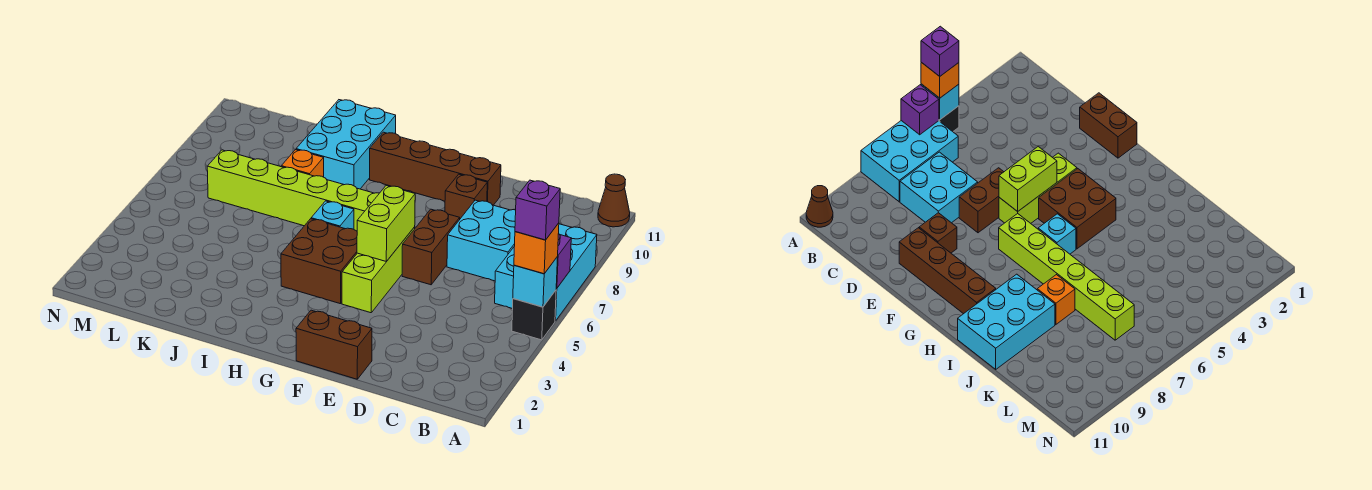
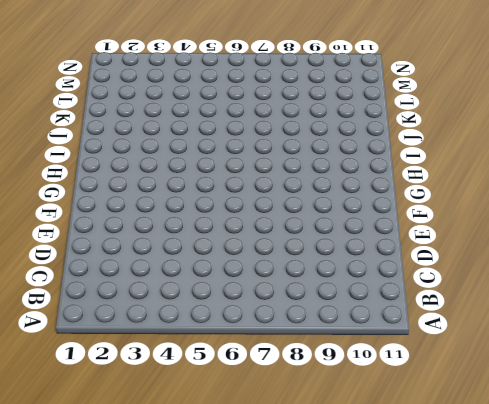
none -> black 1x1 brick [512,290,556,340]
none -> cyan 2x3 brick [495,224,597,321]
none -> brown 1x1 cone [598,174,630,227]

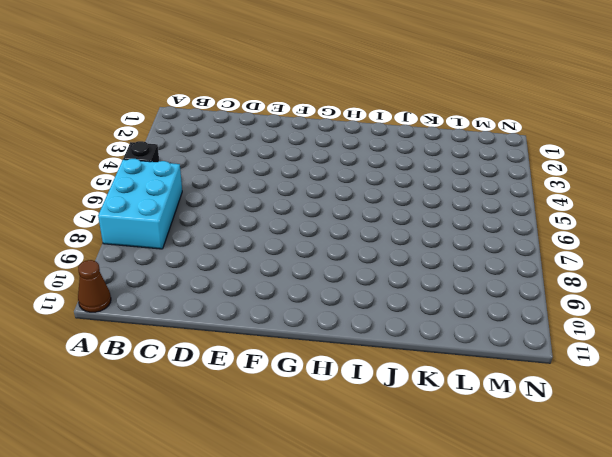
none -> cyan 2x2 brick [447,200,516,281]
none -> brown 1x2 brick [296,310,372,379]
none -> brown 1x2 brick [402,209,460,285]

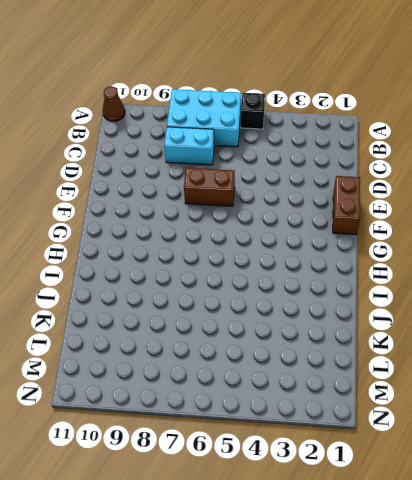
cyan 1x2 brick [164,127,214,165] -> cyan 2x2 brick [447,200,516,281]
none -> brown 1x1 brick [445,174,487,219]
none -> brown 1x4 brick [369,132,501,205]
none -> lime 1x3 brick [342,227,415,313]

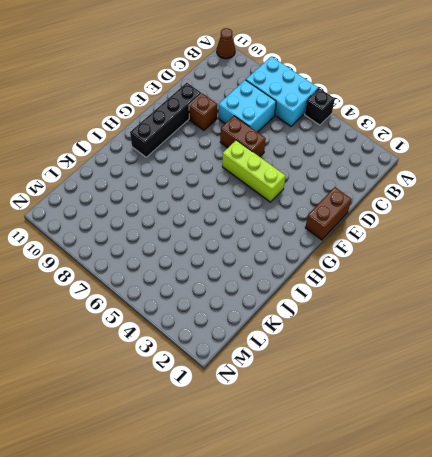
black 1x4 brick [130,83,202,157] -> brown 1x4 brick [369,132,501,205]
none -> brown 2x2 brick [281,219,357,304]
none -> lime 1x6 brick [207,150,379,231]
none -> cyan 1x1 brick [311,201,354,229]

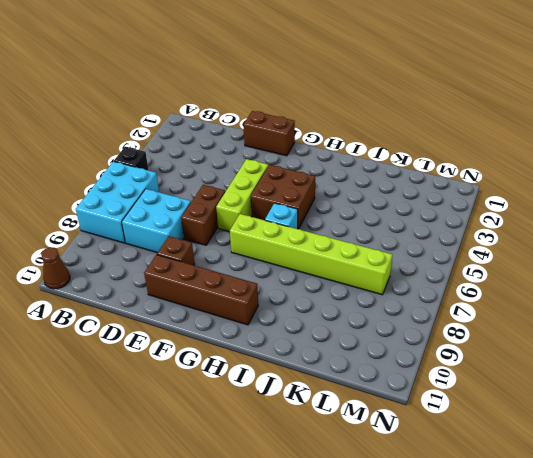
none -> cyan 2x3 brick [296,100,396,189]
none -> orange 1x1 brick [281,149,324,177]
none -> cyan 1x1 brick [513,257,558,307]

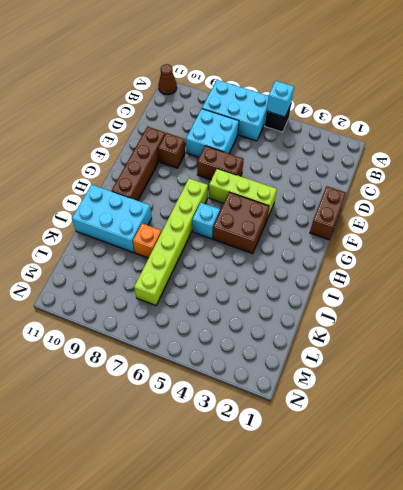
none -> purple 1x1 brick [556,234,571,288]
none -> lime 1x2 brick [357,186,415,261]
none -> orange 1x1 brick [514,223,559,274]

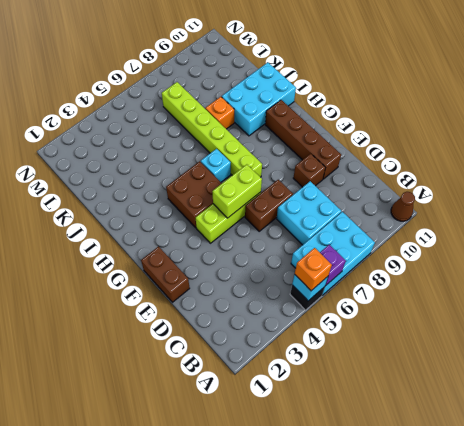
none -> purple 1x1 brick [515,180,560,240]

